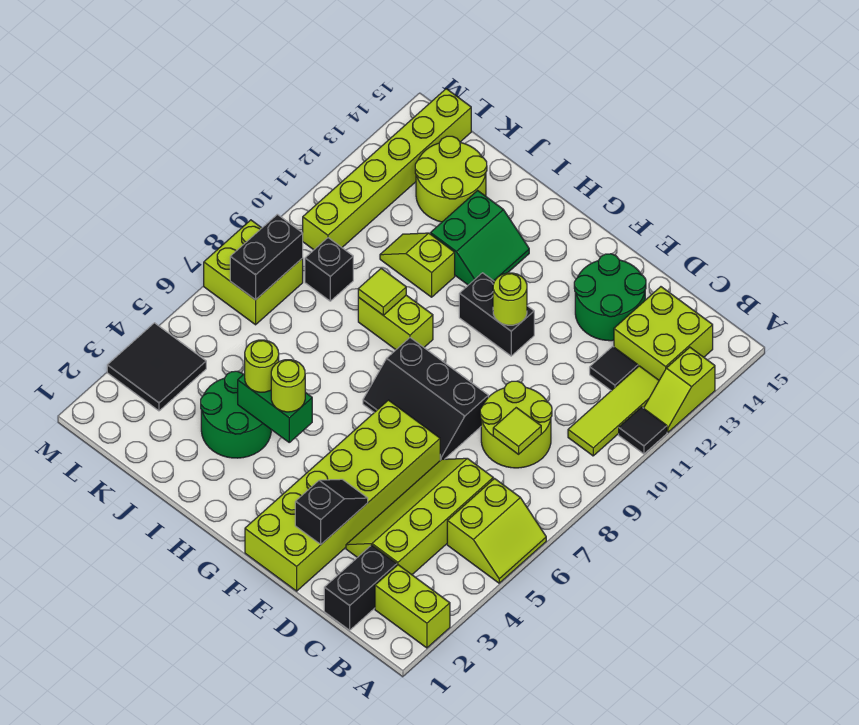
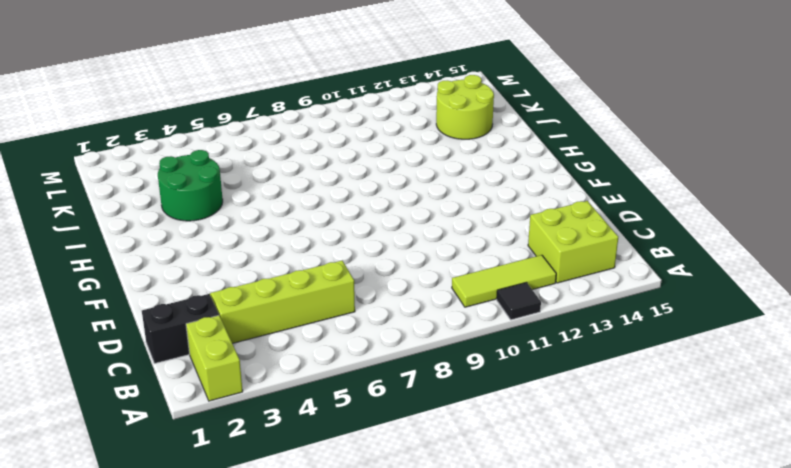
none -> lime 2x2 slope [447,479,546,583]
none -> lime 1x2 slope [644,347,715,432]
none -> lime 2x2 round brick [480,381,552,468]
none -> black 1x1 tile [590,346,638,391]

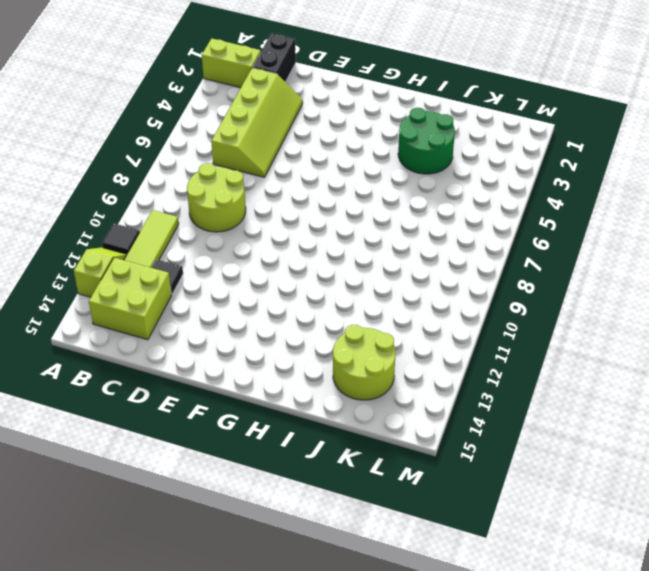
none -> lime 2x2 slope [447,479,546,583]
none -> green 2x2 round brick [574,254,646,341]
none -> lime 2x6 brick [245,400,440,591]
none -> black 2x3 slope [363,338,488,460]

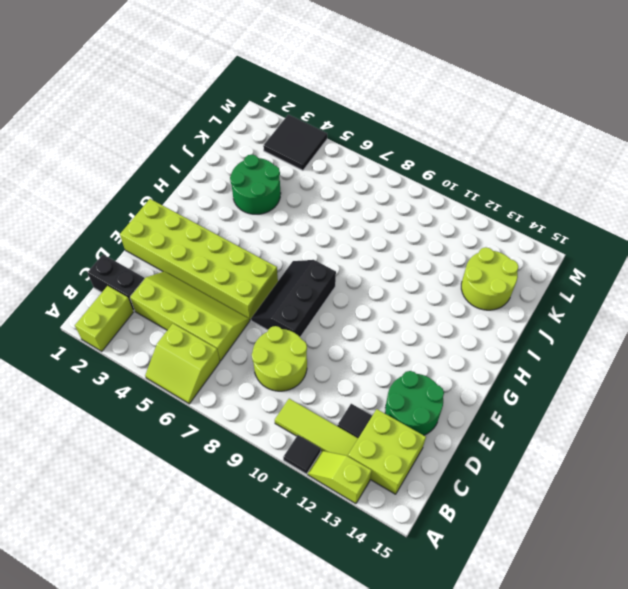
none -> black 1x2 brick [459,273,534,356]
none -> lime 1x2 brick [358,295,433,350]
none -> green 2x2 slope [431,191,529,285]
none -> lime 1x2 slope [380,233,455,297]

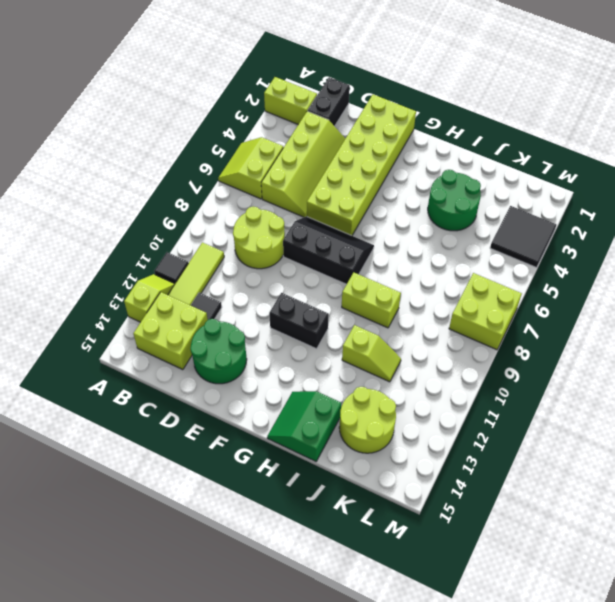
green 2x2 slope [267,391,341,461] -> green 2x2 slope moved to [431,191,529,285]
none -> black 1x1 brick [305,238,353,301]
none -> lime 1x6 brick [303,89,471,250]
none -> lime 1x1 tile [493,408,541,454]
none -> black 1x2 slope [295,479,368,544]

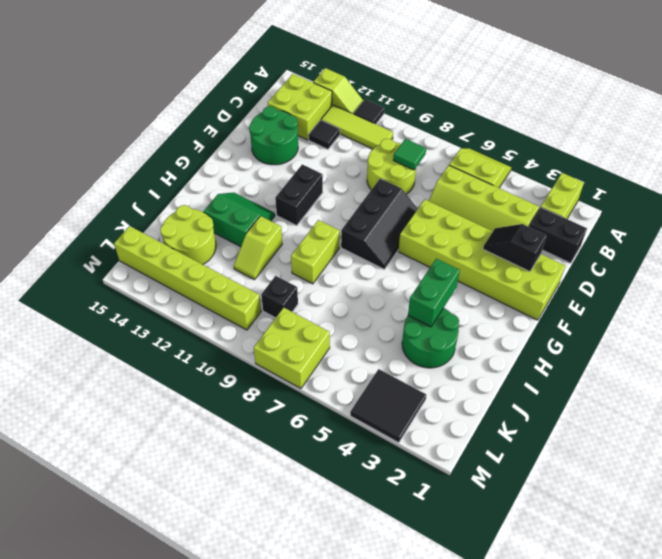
green 1x1 tile [393,139,426,170] -> lime 1x1 tile [493,408,541,454]
none -> lime 1x1 round brick [493,273,527,325]
none -> lime 1x1 tile [358,269,406,315]
none -> black 1x2 brick [230,214,303,300]
none -> lime 1x1 round brick [271,360,305,412]

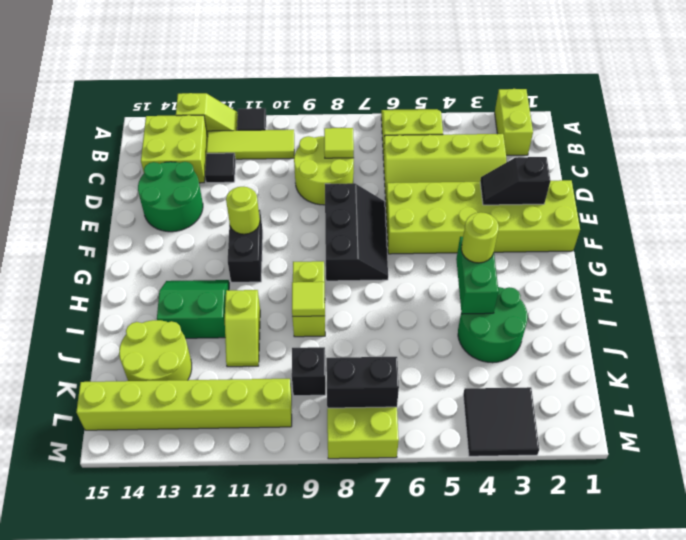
none -> black 1x2 brick [324,545,397,630]
none -> lime 1x1 round brick [245,340,279,392]

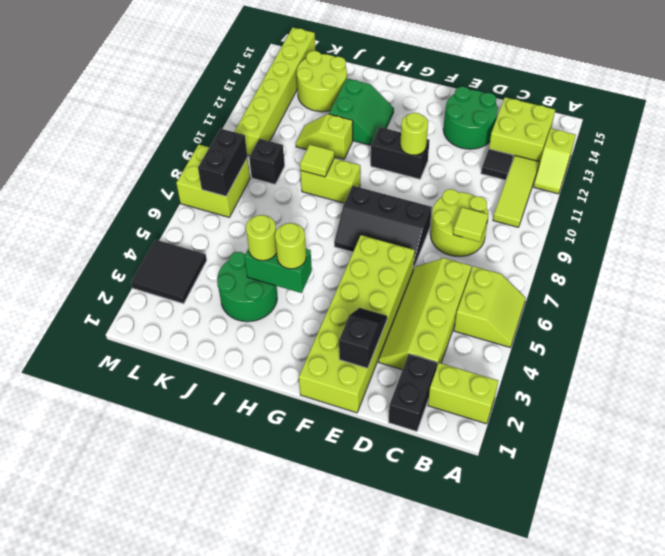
none -> black 1x1 tile [619,407,667,454]

